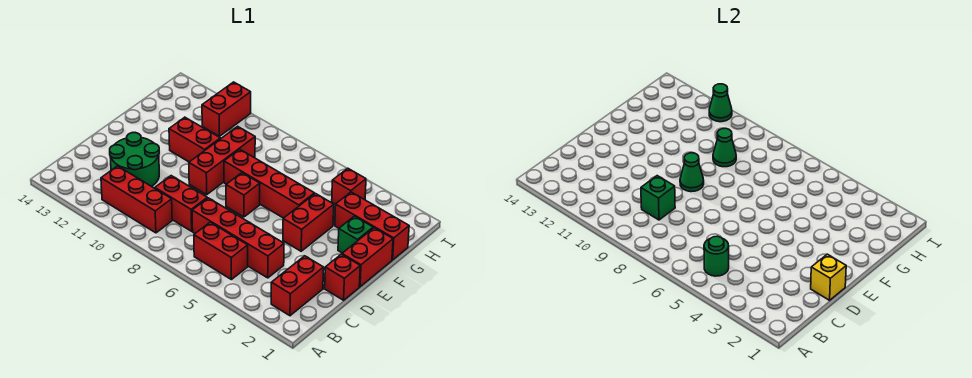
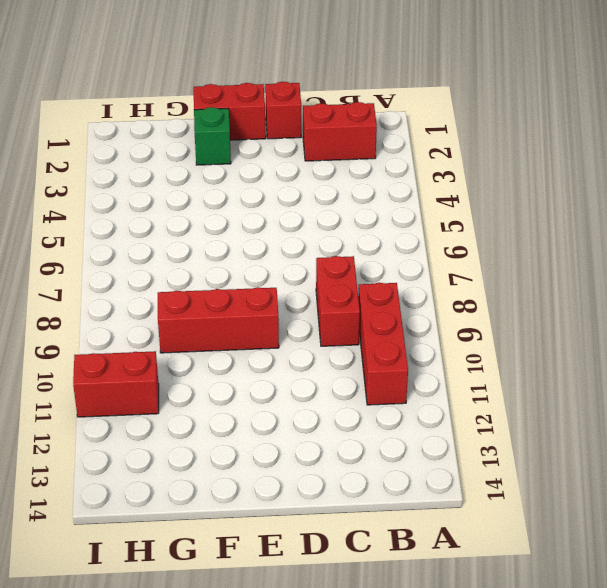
none -> red 1x2 brick [194,222,248,279]
none -> red 1x4 brick [192,198,284,278]
none -> green 2x2 round brick [110,133,159,187]

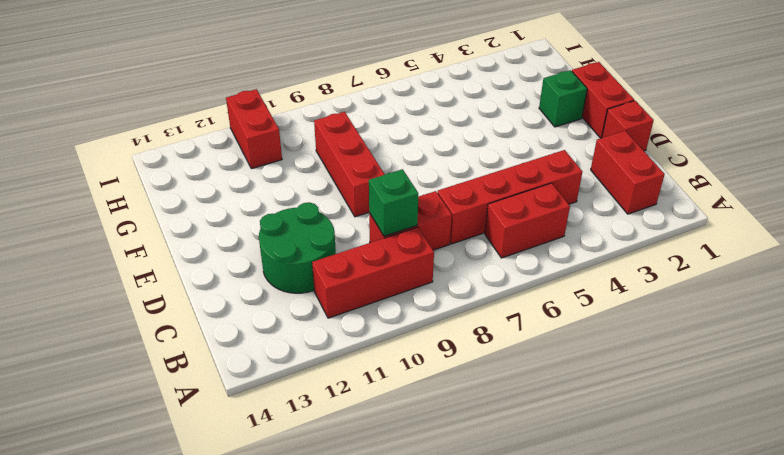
none -> red 1x2 brick [283,194,334,251]
none -> red 1x1 brick [226,173,260,217]
none -> red 1x4 brick [224,149,314,218]

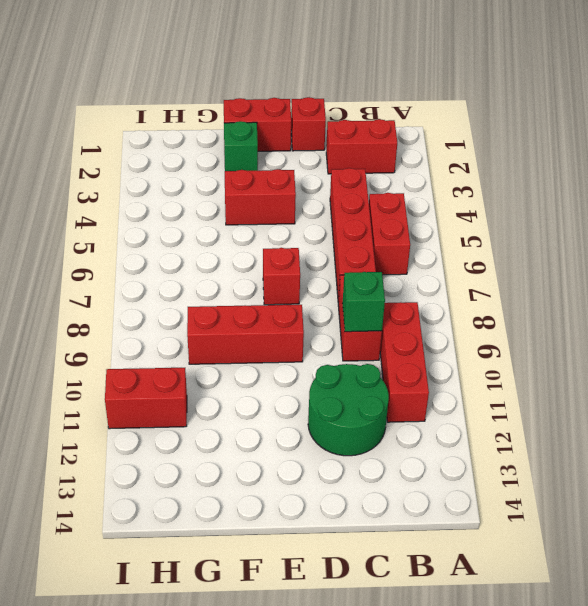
none -> red 1x4 brick [224,149,314,218]
none -> red 1x2 brick [169,117,220,162]
none -> red 1x3 brick [335,192,409,260]

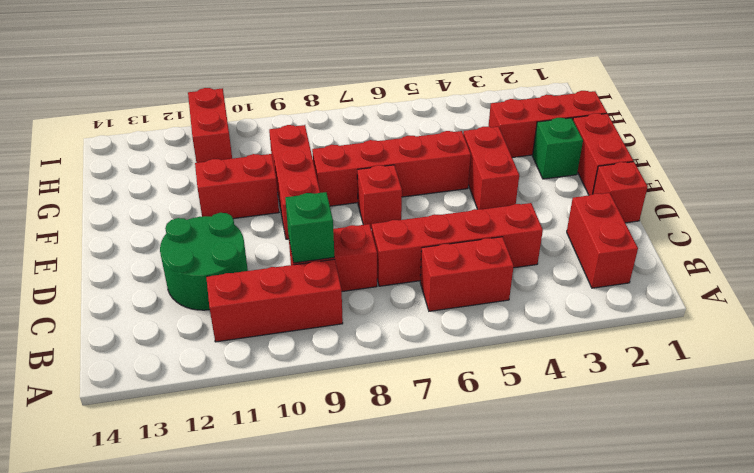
none -> red 1x1 brick [332,168,366,204]
none -> green 1x1 round brick [704,236,729,276]
none -> yellow 1x1 brick [811,254,846,300]

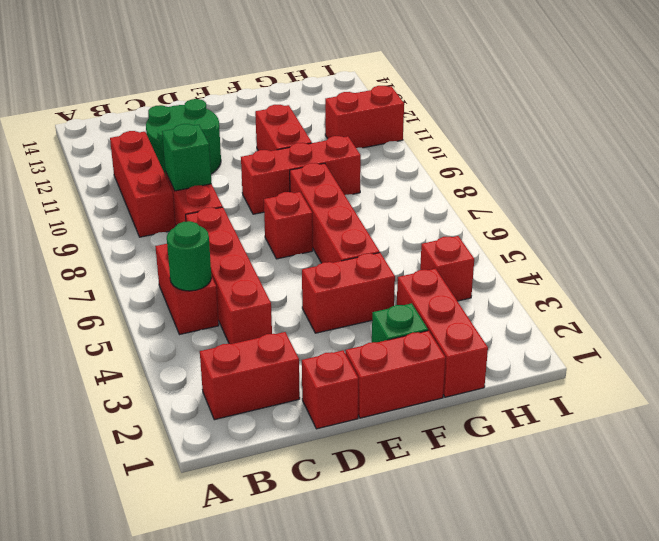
none -> yellow 1x1 brick [811,254,846,300]
none -> green 1x1 cone [680,153,704,192]
none -> green 1x1 cone [713,128,736,167]

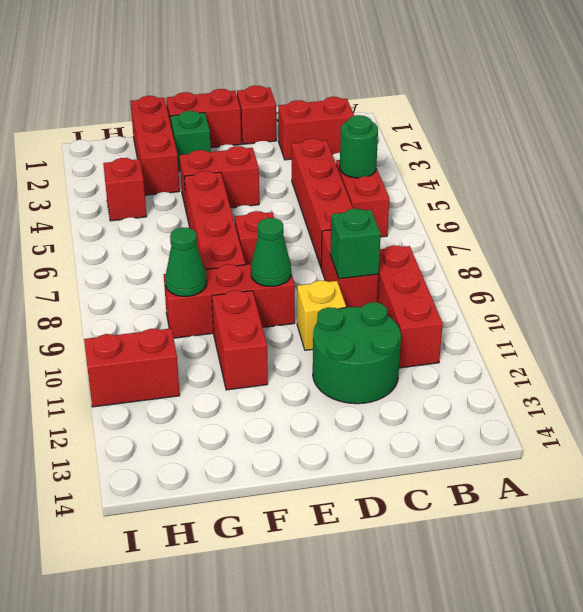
yellow 1x1 brick [297,280,346,350] -> yellow 1x1 brick moved to [811,254,846,300]
none -> green 1x1 cone [709,84,732,122]

